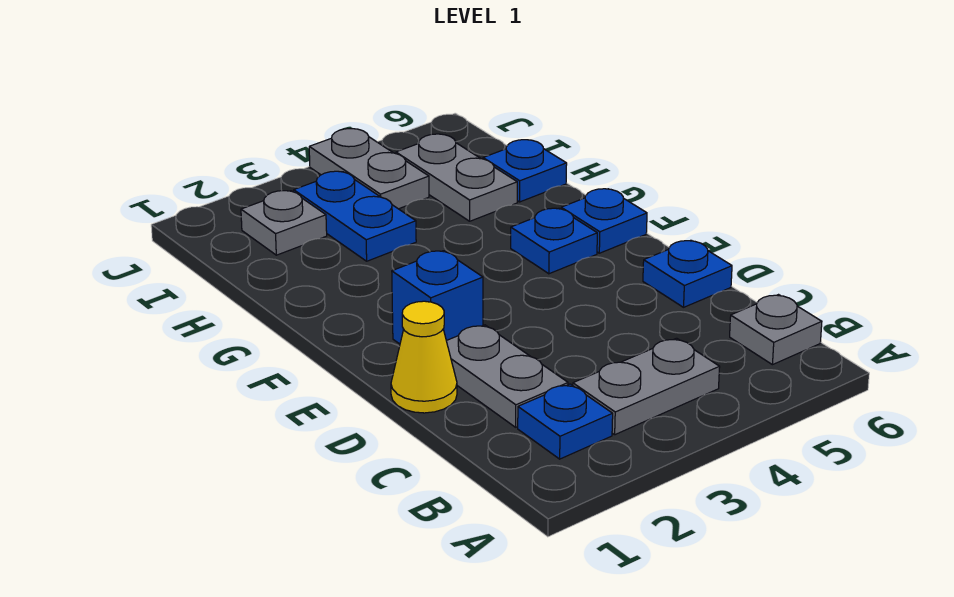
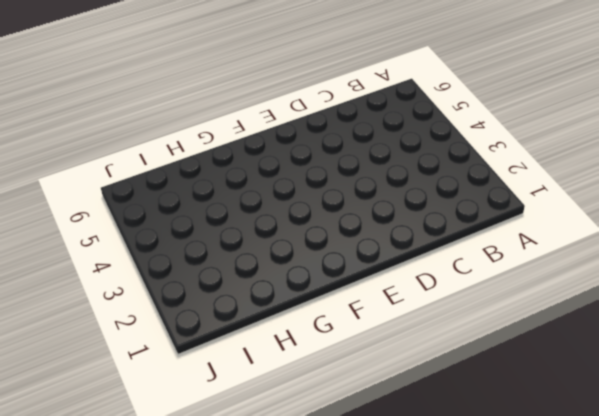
none -> blue 1x1 plate [518,384,613,459]
none -> grey 1x2 plate [573,338,720,435]
none -> grey 1x1 plate [730,295,822,365]

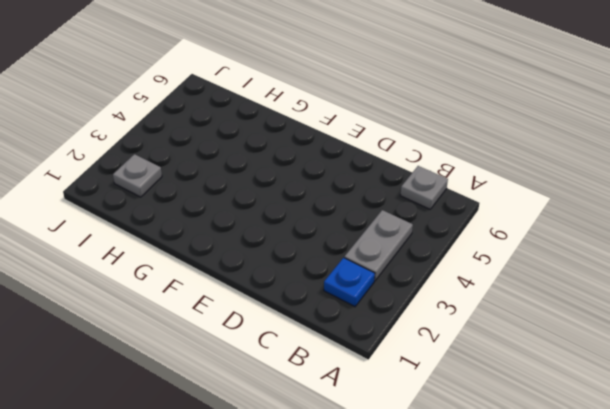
none -> grey 1x2 plate [447,325,568,427]
none -> yellow 1x1 cone [391,301,457,413]
none -> blue 1x1 plate [643,240,732,307]

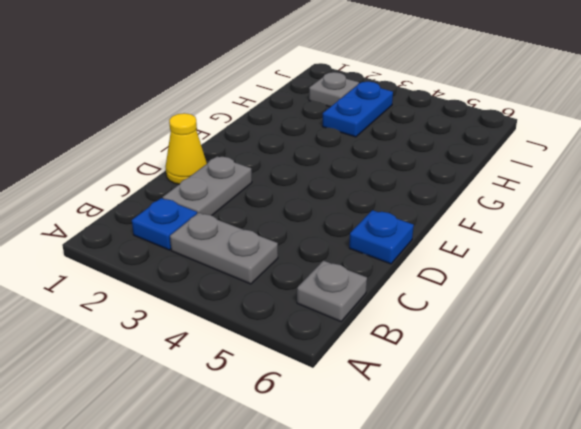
none -> blue 1x1 brick [392,251,483,344]
none -> blue 1x1 plate [511,208,597,274]
none -> blue 1x1 plate [561,189,647,253]

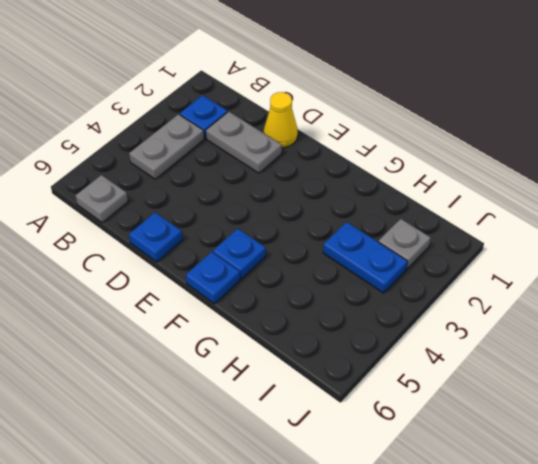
none -> blue 1x1 brick [392,251,483,344]
none -> grey 1x2 plate [396,134,517,221]
none -> blue 1x1 plate [483,140,567,202]

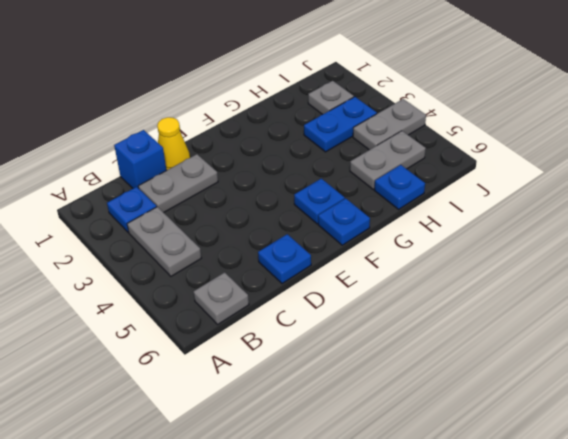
blue 1x1 brick [114,130,166,188] -> blue 1x1 brick moved to [392,251,483,344]

